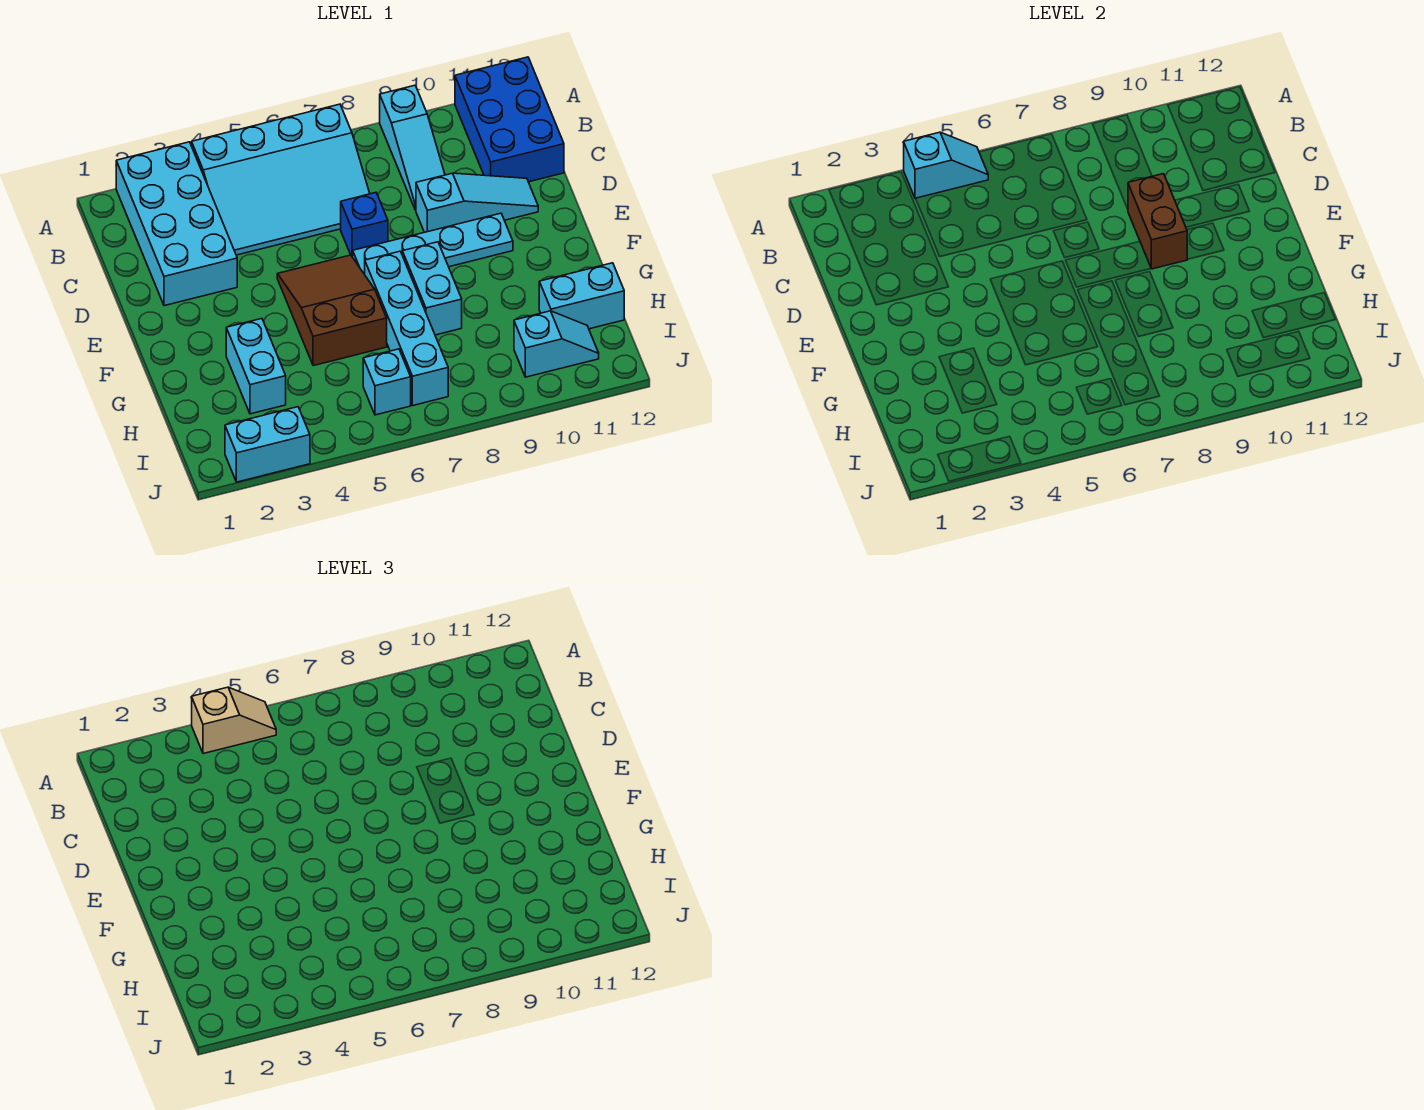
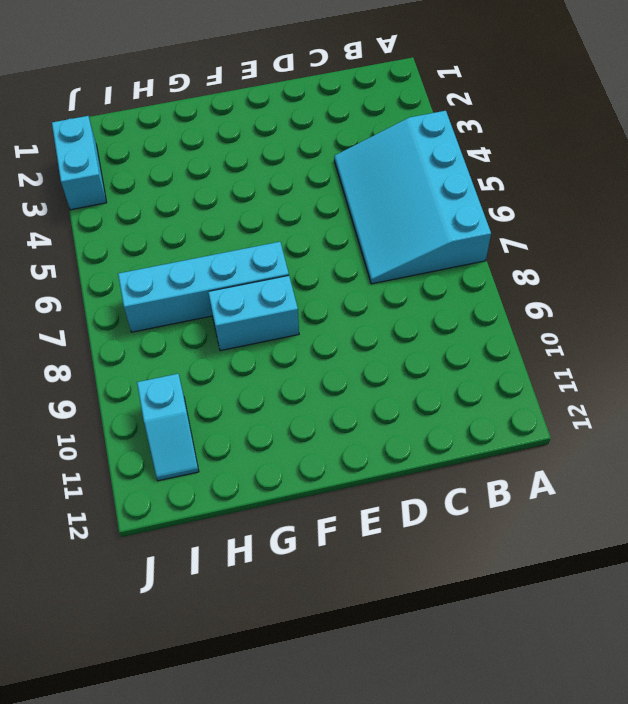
none -> cyan 2x4 brick [116,142,237,306]
none -> cyan 1x3 slope [380,85,445,210]
none -> blue 2x3 brick [455,57,564,182]

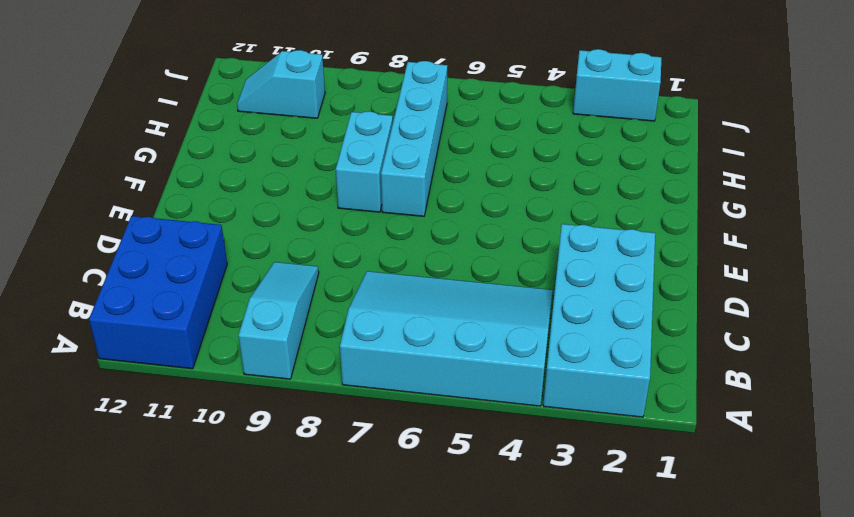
none -> blue 1x1 brick [341,193,388,257]
none -> cyan 1x3 slope [416,173,538,232]
none -> brown 2x3 slope [277,255,387,366]

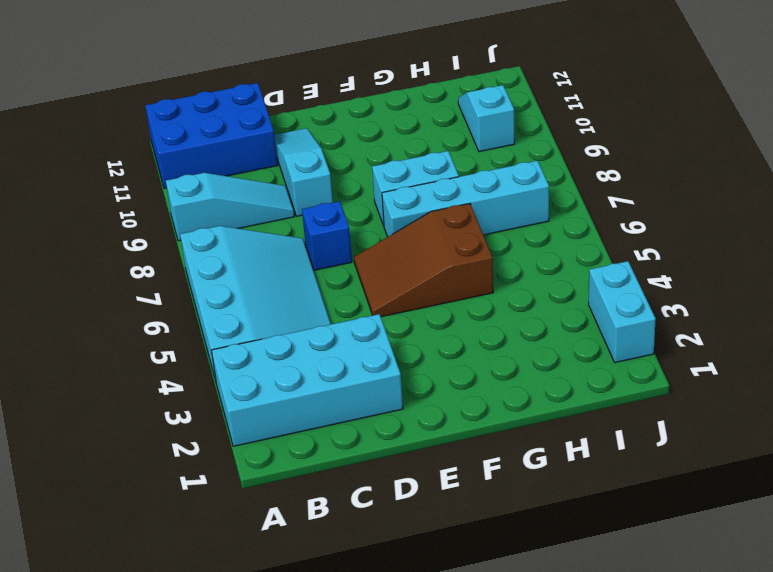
none -> cyan 1x4 plate [353,213,513,274]
none -> cyan 1x2 brick [226,319,286,414]
none -> cyan 1x2 brick [539,263,624,329]

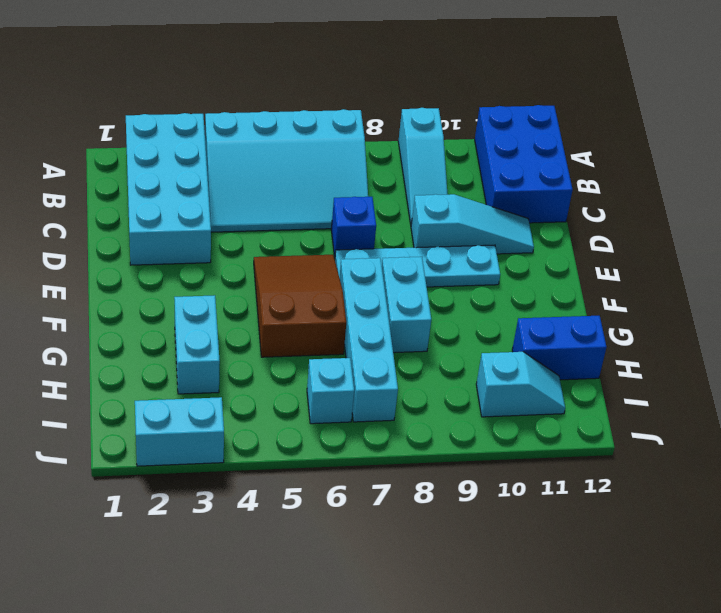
blue 1x2 brick [512,316,607,380] -> cyan 1x2 brick [539,263,624,329]
none -> cyan 1x2 slope [904,132,988,199]
none -> brown 1x2 brick [1128,174,1187,269]
none -> tan 1x2 slope [192,687,276,754]

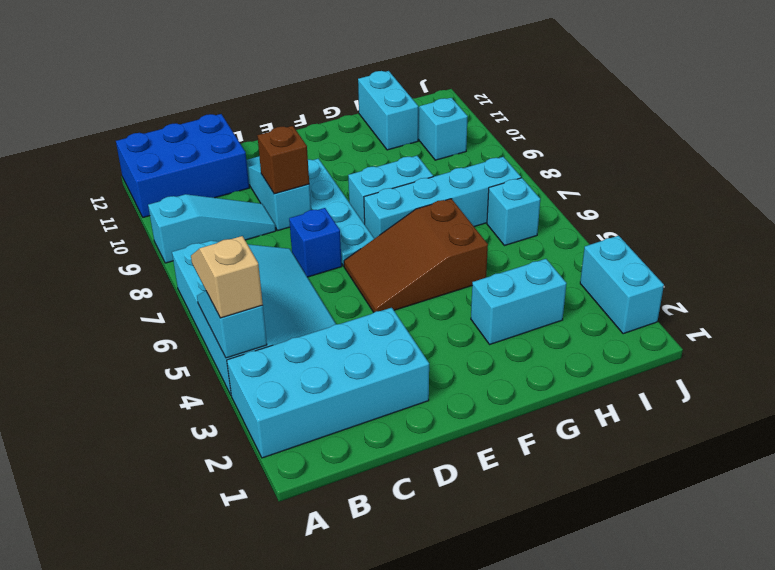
brown 1x1 brick [257,126,309,194] -> brown 1x2 brick [1128,174,1187,269]

